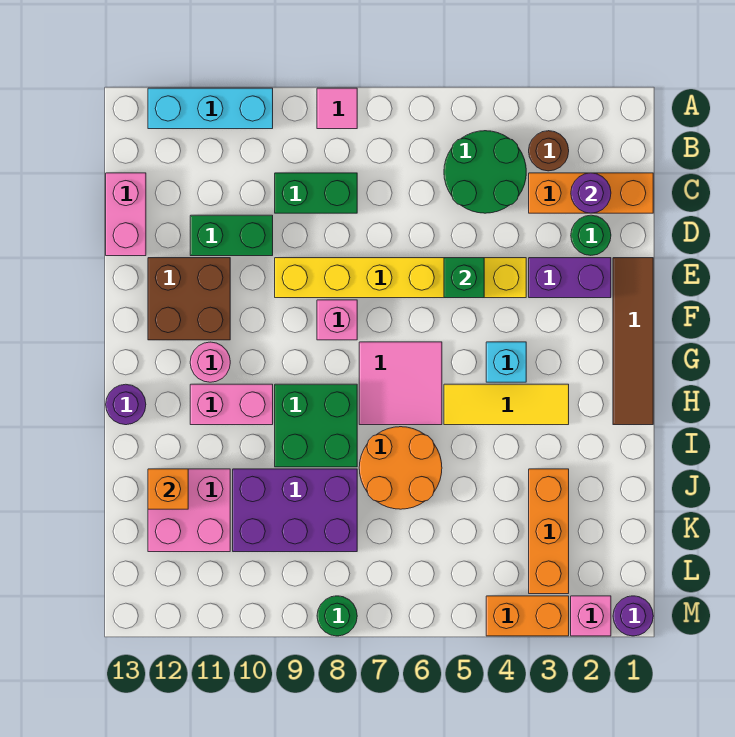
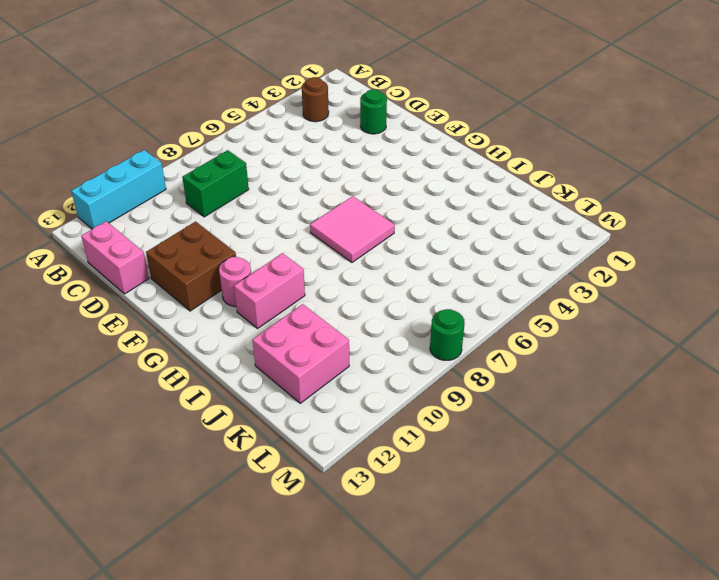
none -> pink 1x1 tile [317,88,357,129]
none -> green 2x2 round brick [444,131,526,213]
none -> orange 1x3 brick [529,173,653,213]
none -> green 1x2 brick [190,215,273,256]

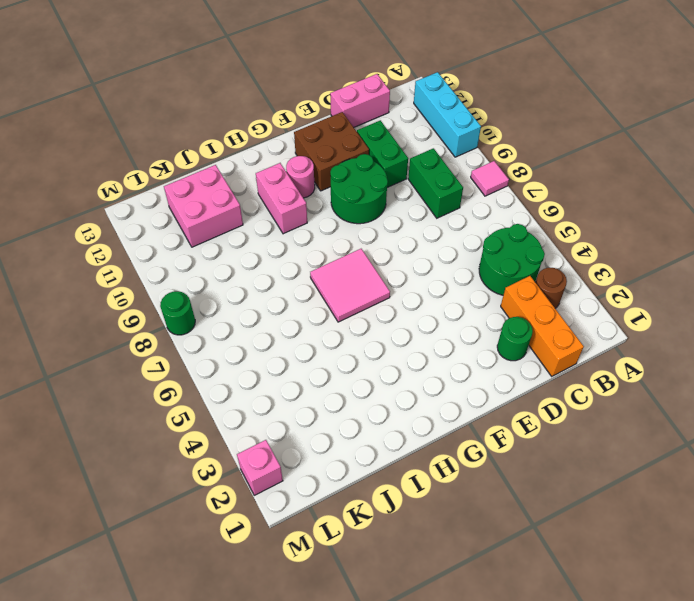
green 2x2 round brick [330,154,388,224] -> yellow 1x6 brick [275,258,526,298]
none -> brown 1x4 tile [613,258,653,425]
none -> purple 1x2 brick [529,258,611,298]
none -> pink 1x1 brick [317,300,357,340]
none -> cyan 1x1 brick [486,342,526,382]

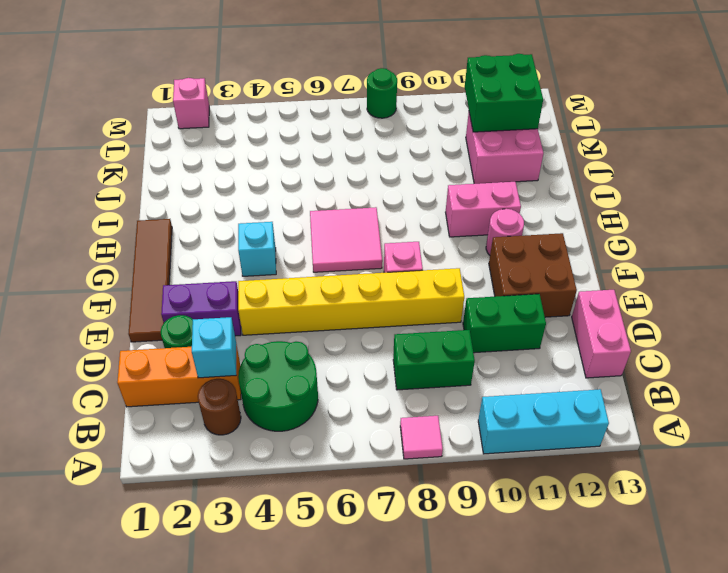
cyan 1x1 brick [192,317,236,378] -> none
green 2x2 brick [465,54,543,132] -> green 2x2 brick moved to [275,384,357,467]
none -> yellow 1x3 tile [444,384,569,425]
none -> purple 1x1 round brick [106,384,146,425]
none -> orange 2x2 round brick [359,427,442,509]
none -> orange 1x3 brick [529,469,569,594]

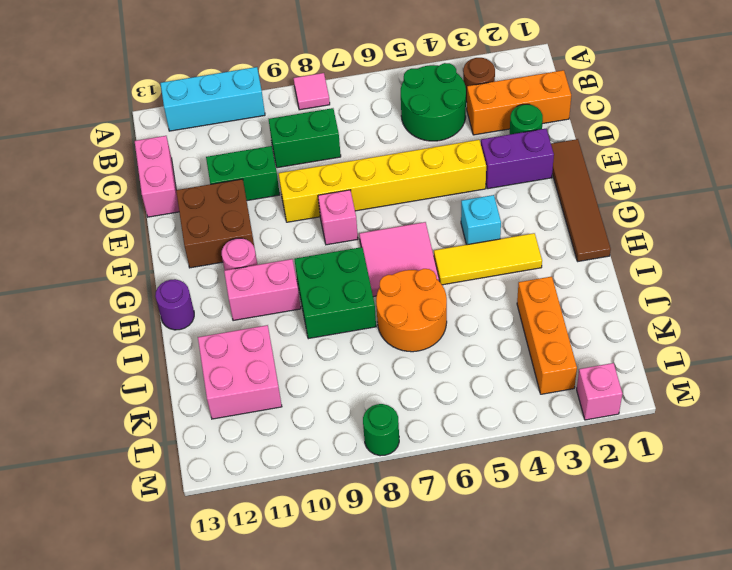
none -> purple 2x3 brick [233,469,357,552]
none -> purple 1x1 round brick [613,596,653,636]
none -> orange 1x2 brick [486,596,569,636]
none -> purple 1x1 round brick [571,173,611,213]

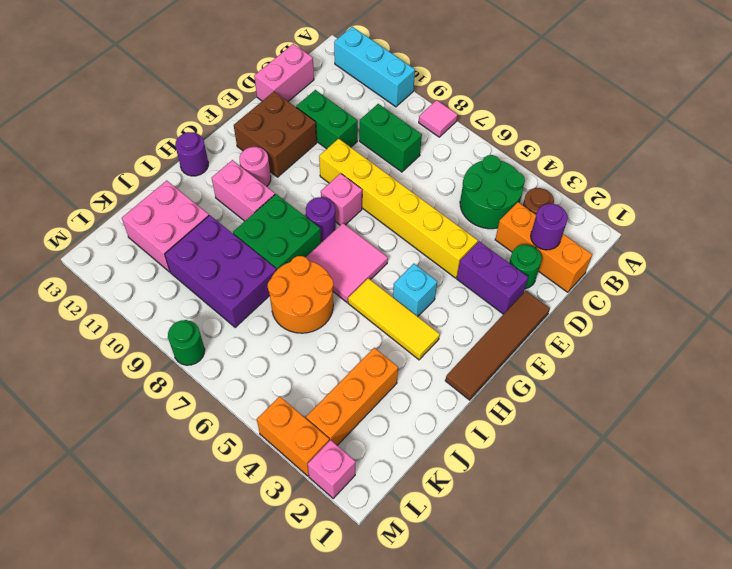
purple 1x1 round brick [306,197,336,241] -> purple 1x1 round brick moved to [613,596,653,636]
none -> green 1x1 brick [444,258,484,298]
none -> orange 1x1 brick [148,469,188,509]

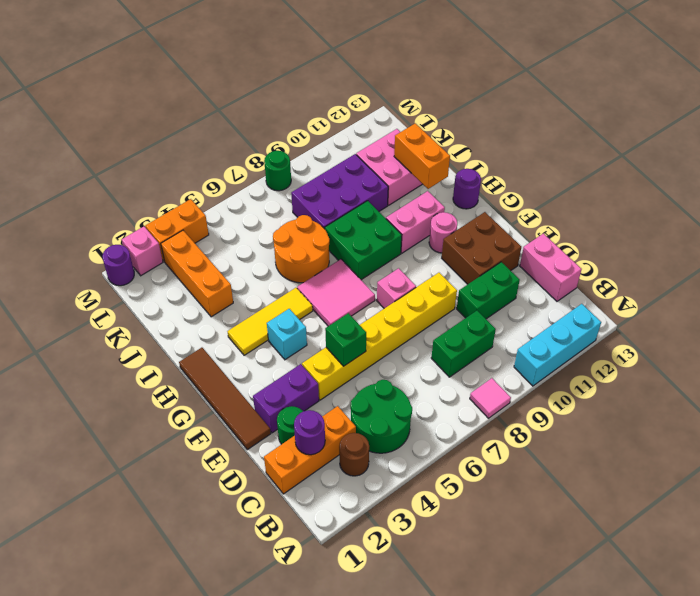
orange 1x2 brick [394,123,450,189] -> orange 1x1 brick [148,469,188,509]

